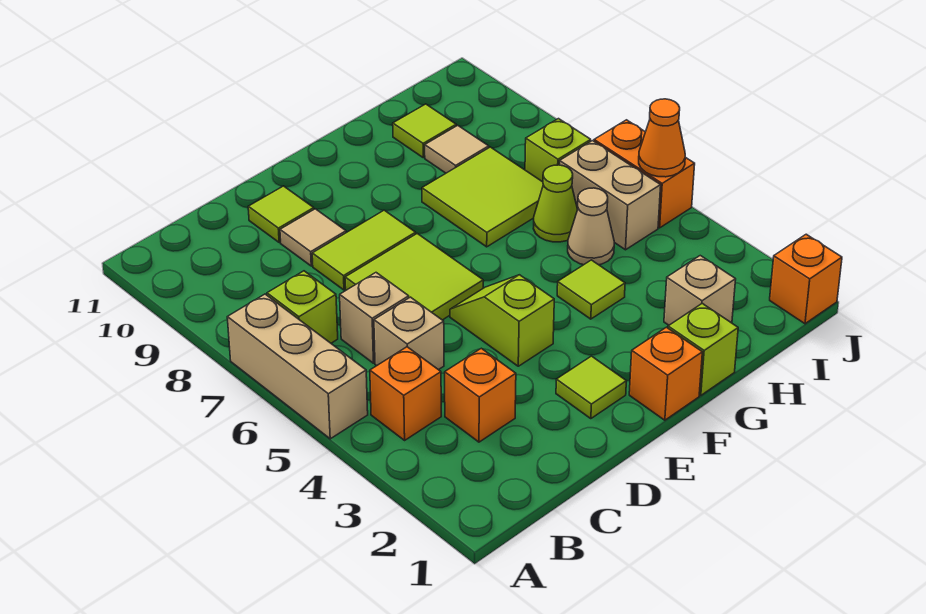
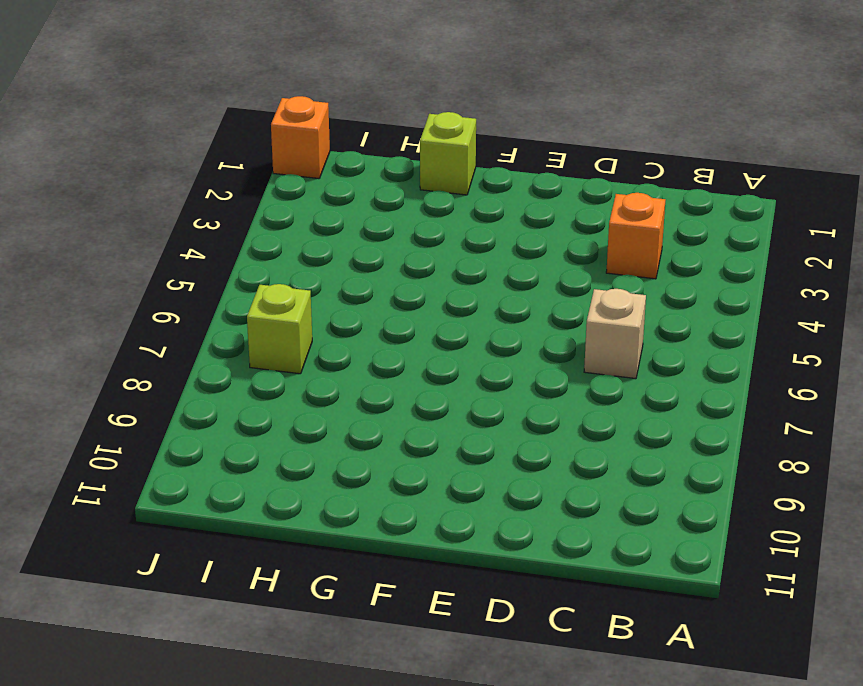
none -> tan 1x3 brick [227,294,368,439]
none -> orange 1x1 brick [370,347,441,440]
none -> lime 1x1 brick [267,271,338,343]

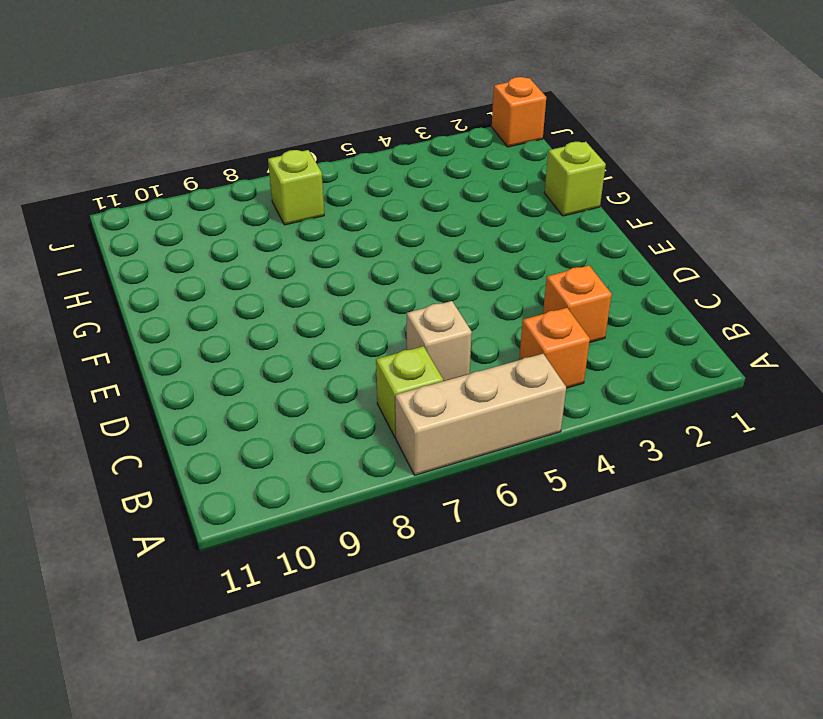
none -> tan 1x1 brick [374,297,444,370]
none -> lime 2x2 tile [345,234,483,320]
none -> lime 1x2 tile [312,210,416,290]

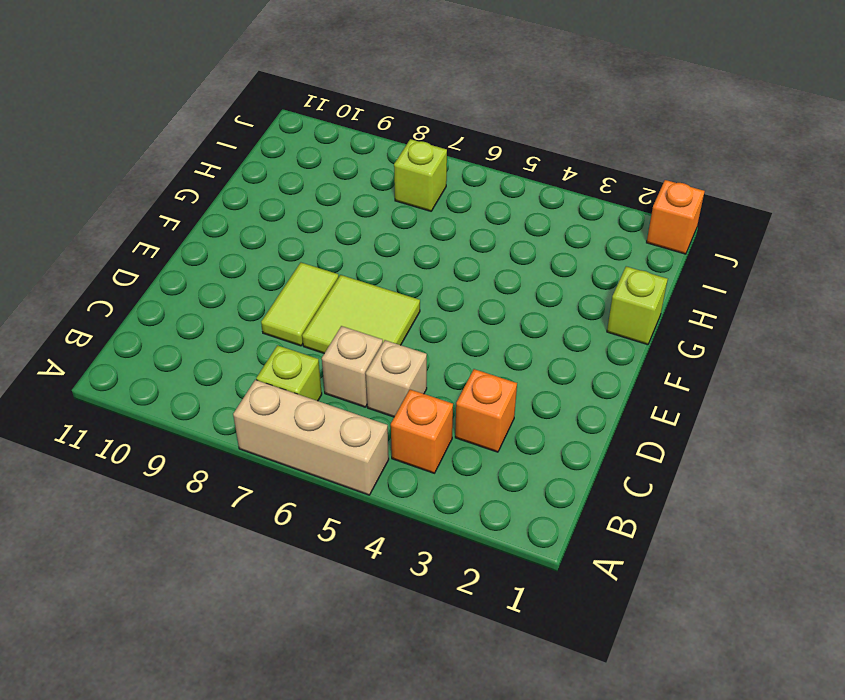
none -> tan 1x1 tile [280,209,346,266]
none -> lime 1x1 tile [248,186,314,242]
none -> lime 1x1 tile [556,356,626,419]

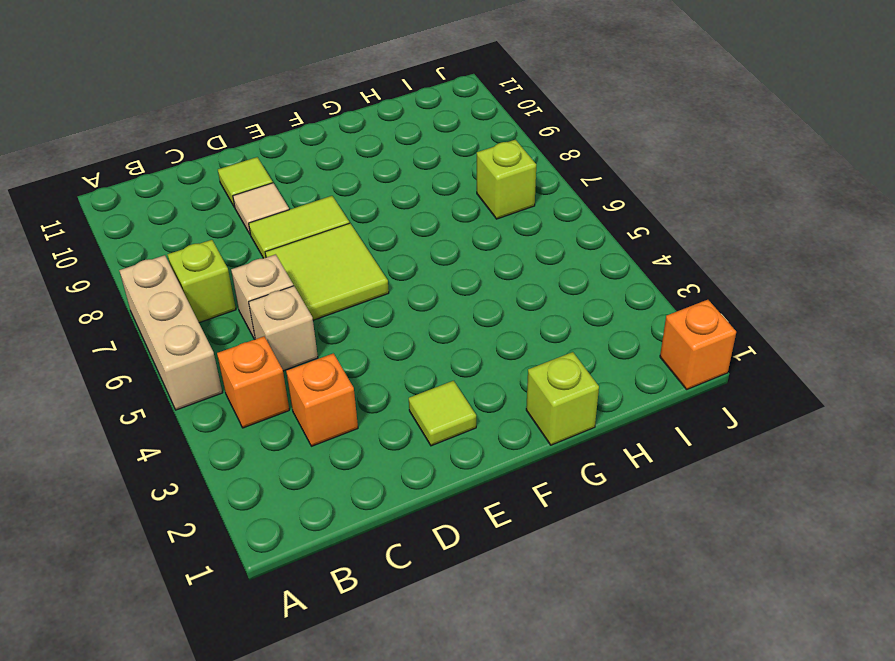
none -> lime 1x2 slope [450,275,554,366]
none -> orange 1x1 brick [629,327,702,420]
none -> lime 1x1 tile [557,260,625,319]

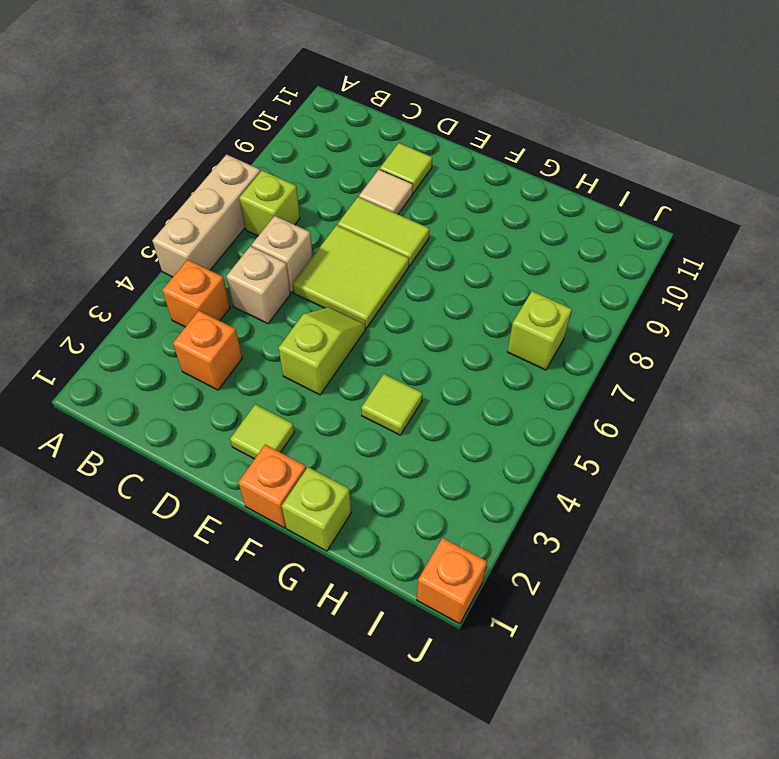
none -> lime 2x2 tile [422,147,543,247]
none -> tan 1x1 brick [664,256,736,325]
none -> tan 1x1 cone [568,188,614,265]

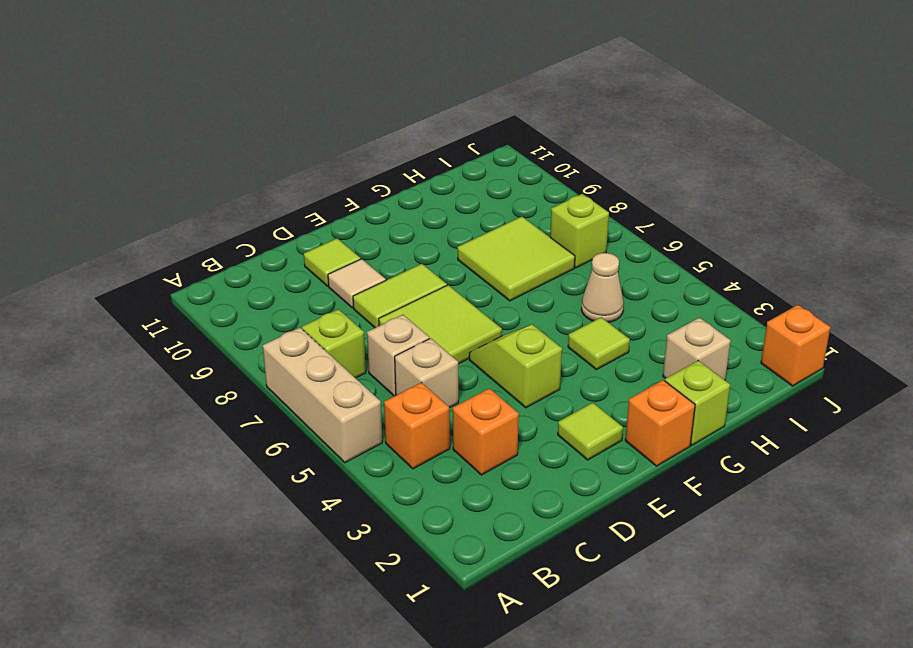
none -> lime 1x1 cone [533,165,578,242]
none -> tan 1x1 tile [425,125,489,173]
none -> lime 1x1 tile [393,104,456,158]

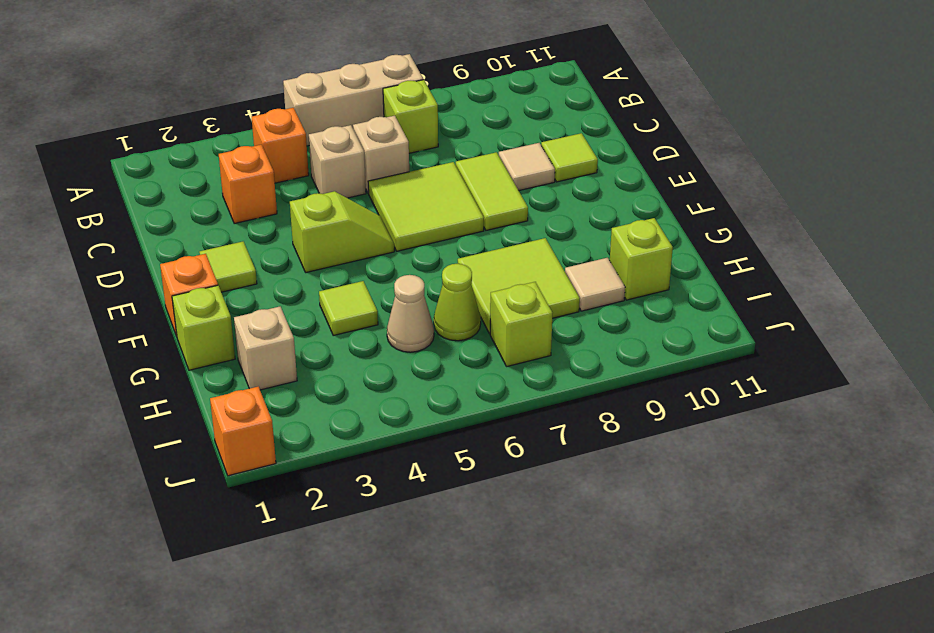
lime 1x1 brick [610,218,673,300] -> lime 1x1 tile [393,104,456,158]
none -> tan 1x2 brick [559,141,661,250]
none -> orange 1x2 brick [594,120,695,228]
none -> orange 1x1 cone [639,99,685,177]

